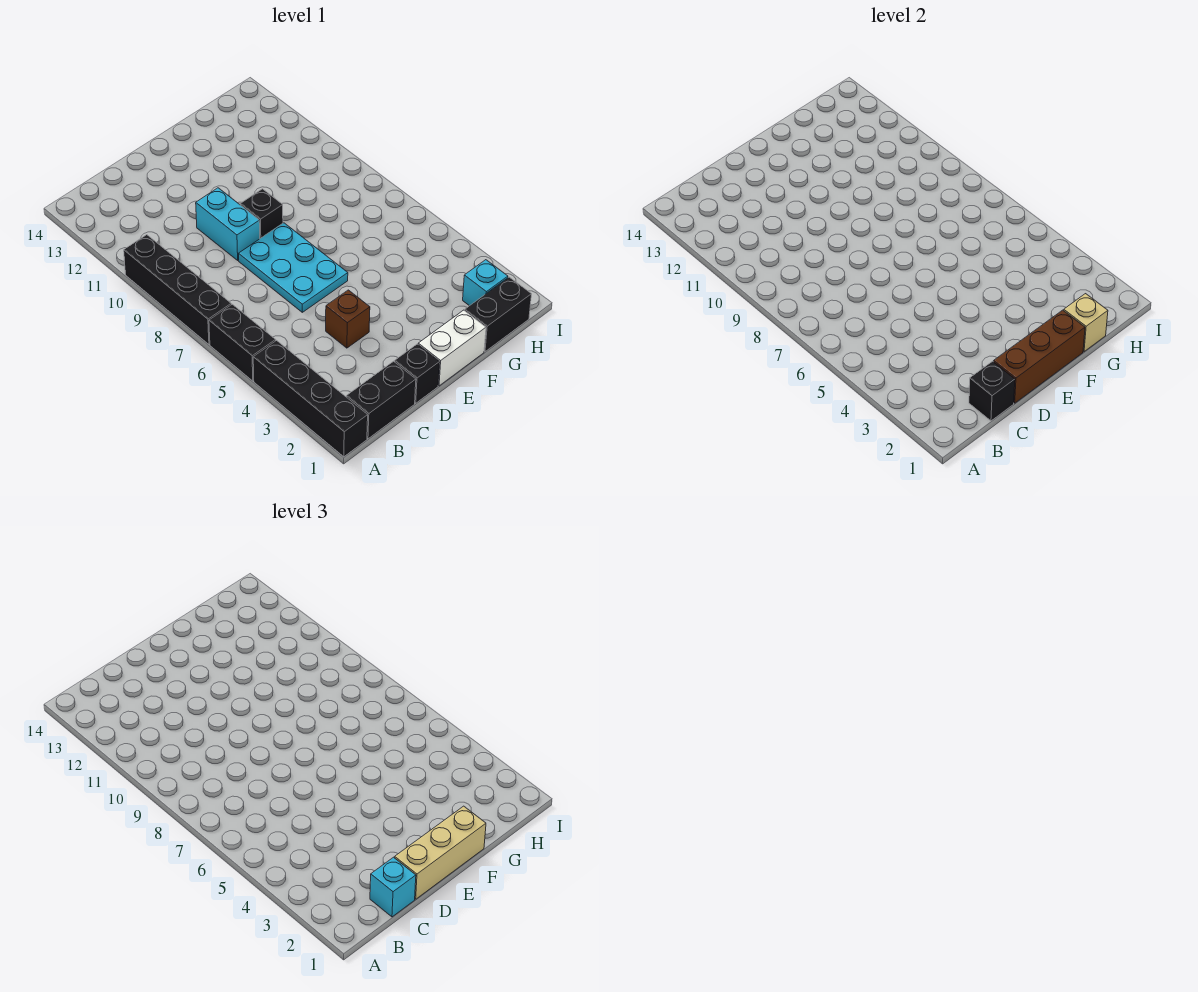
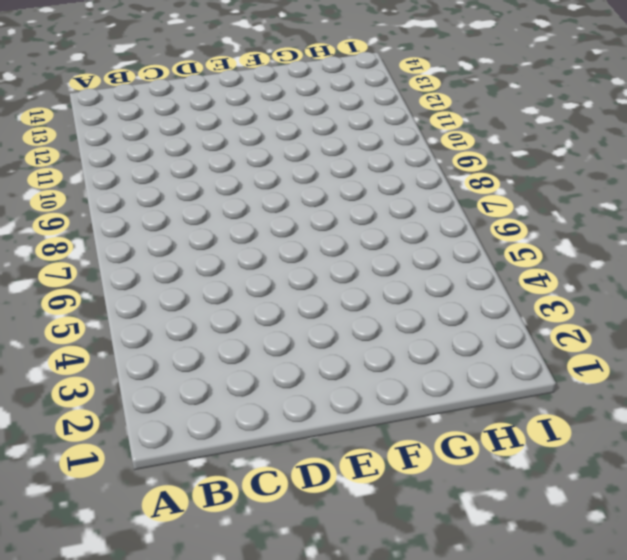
none -> black 1x4 brick [253,340,368,457]
none -> black 1x2 brick [209,304,276,381]
none -> black 1x4 brick [124,235,231,344]

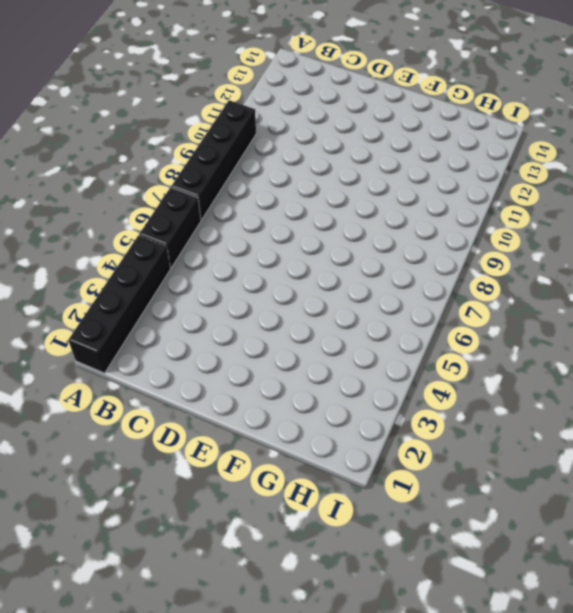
none -> black 1x2 brick [346,361,416,439]
none -> black 1x1 brick [395,344,440,403]
none -> brown 1x1 brick [326,290,370,348]

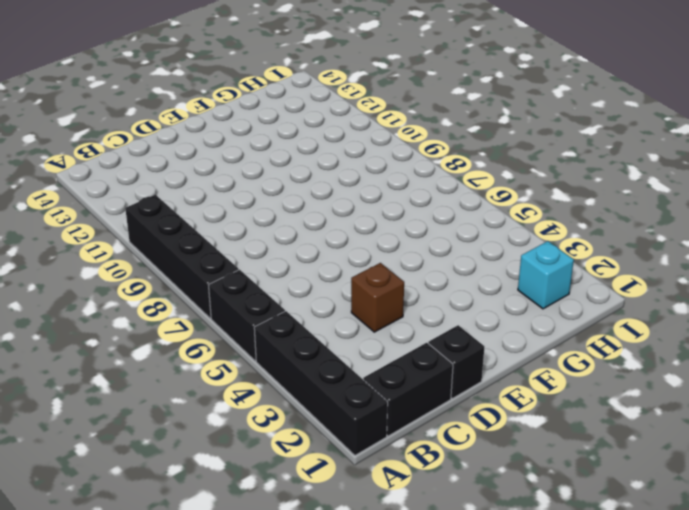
none -> cyan 2x3 plate [239,223,348,312]
none -> cyan 1x2 brick [196,188,260,260]
none -> white 1x2 brick [418,310,486,386]

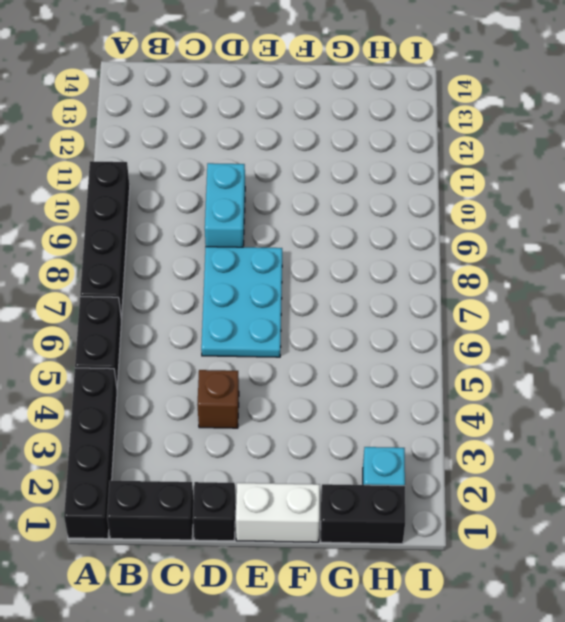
none -> black 1x1 brick [240,189,283,238]
none -> black 1x1 brick [969,361,1015,421]
none -> brown 1x3 brick [994,310,1085,403]

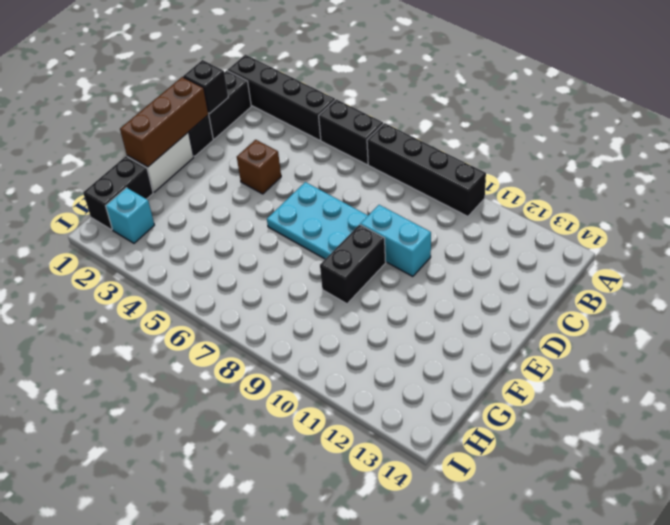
black 1x2 brick [320,225,386,304] -> black 1x1 brick [240,189,283,238]
none -> tan 1x1 brick [1064,294,1108,352]
none -> cyan 1x1 brick [370,857,416,917]
none -> tan 1x3 brick [395,806,486,899]

